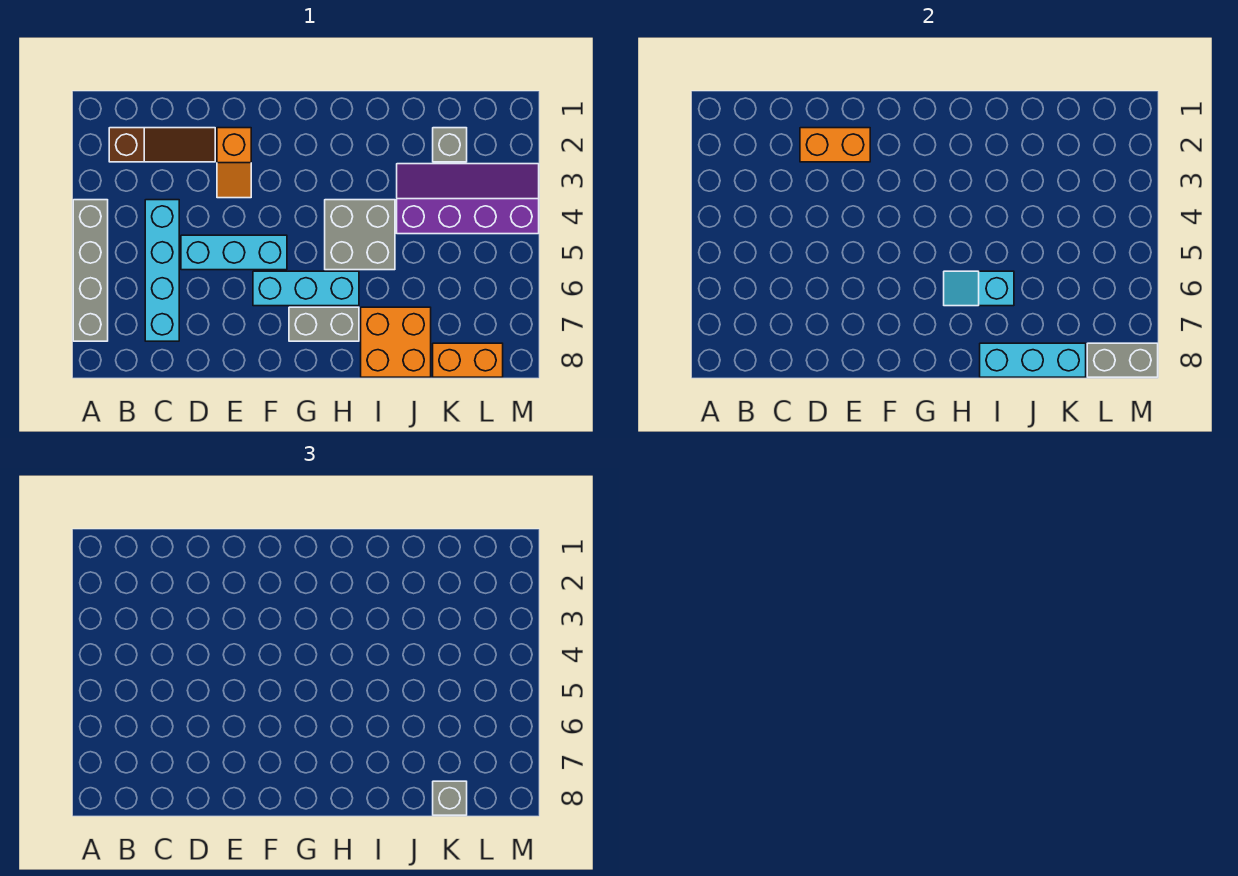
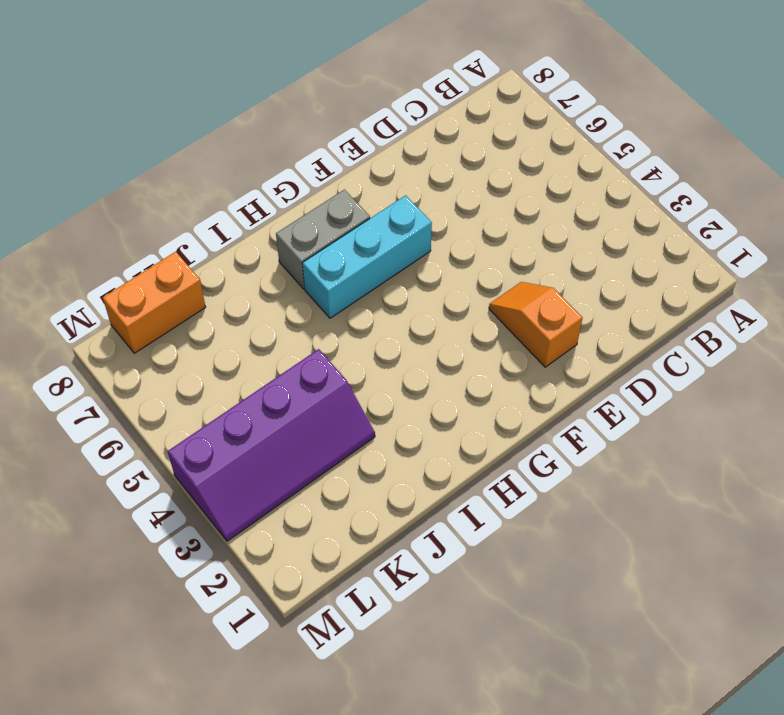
none -> grey 1x4 brick [73,200,108,341]
none -> brown 1x3 slope [109,128,215,162]
none -> cyan 1x4 brick [145,200,179,341]

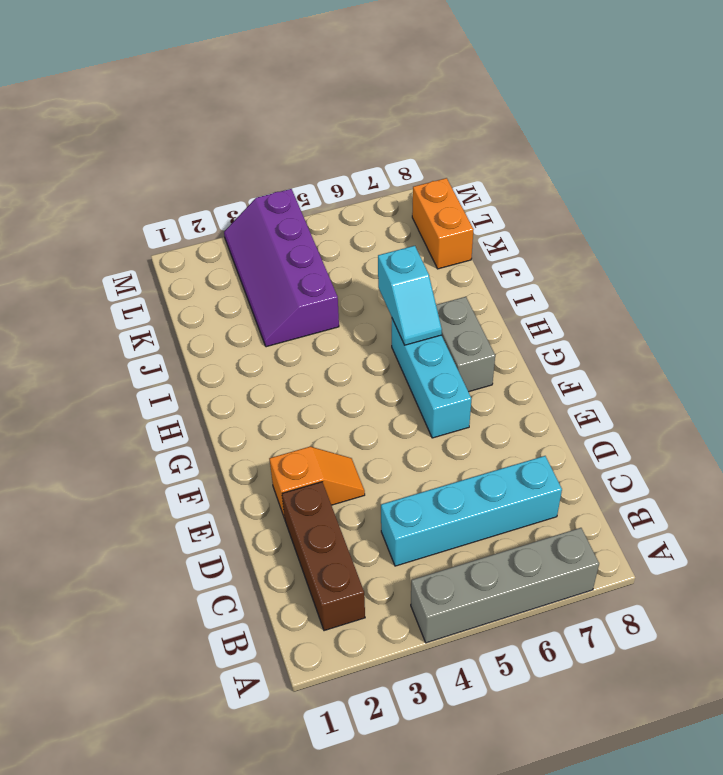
brown 1x3 brick [282,482,365,631] -> brown 1x3 slope [109,128,215,162]
none -> cyan 1x3 brick [181,235,287,270]
none -> grey 2x2 brick [325,200,395,270]
none -> orange 2x2 brick [361,307,431,377]

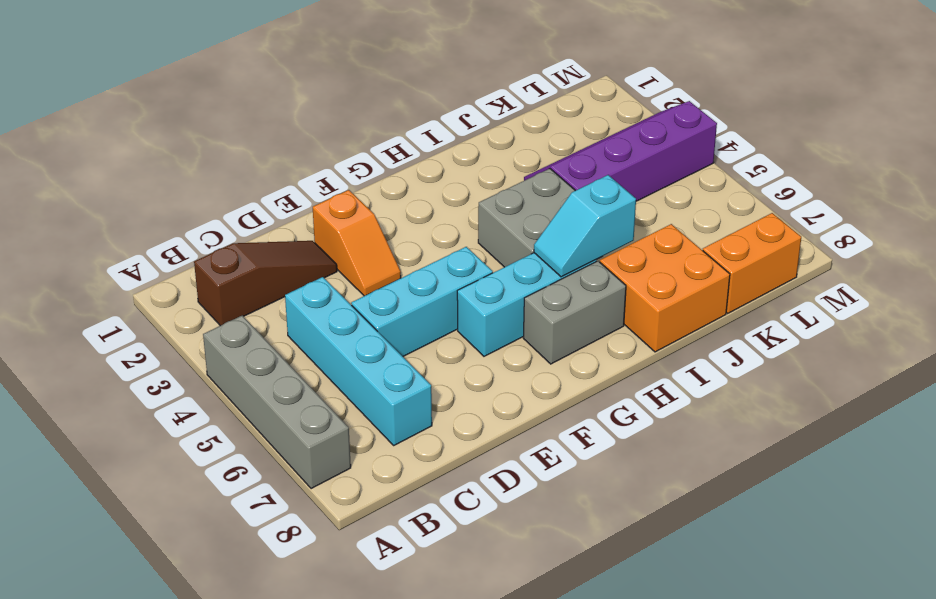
none -> grey 1x1 brick [433,128,467,162]
none -> orange 1x2 brick [800,128,870,162]
none -> cyan 1x3 brick [980,343,1086,377]

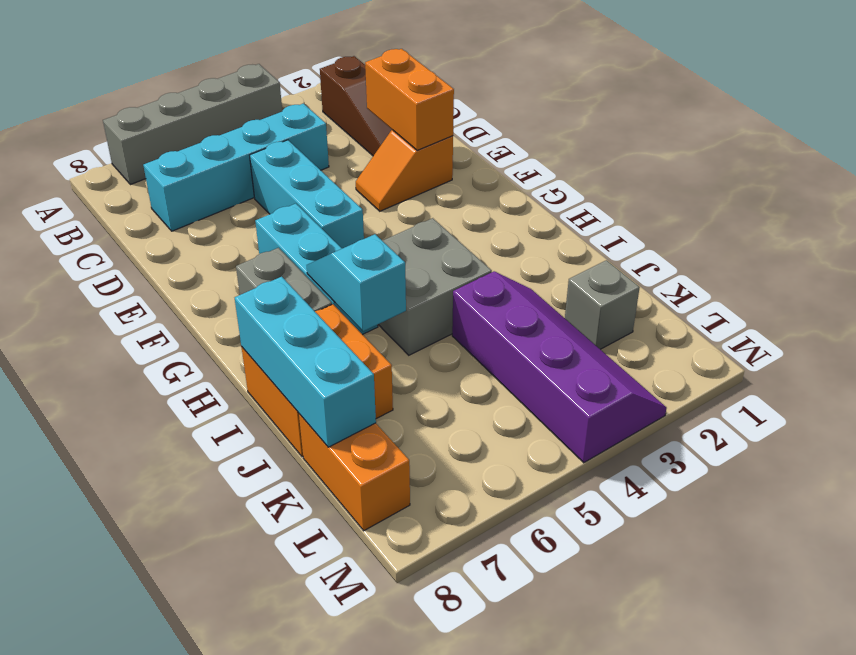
none -> grey 1x2 brick [1087,343,1158,377]
none -> grey 1x1 brick [433,781,467,815]

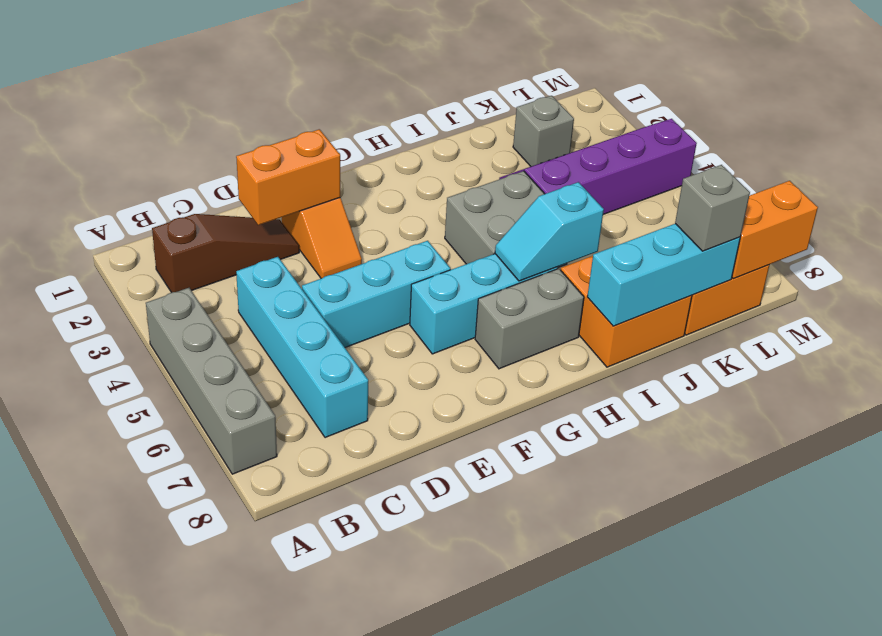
orange 1x2 brick [732,181,818,279] -> grey 1x2 brick [1087,343,1158,377]

